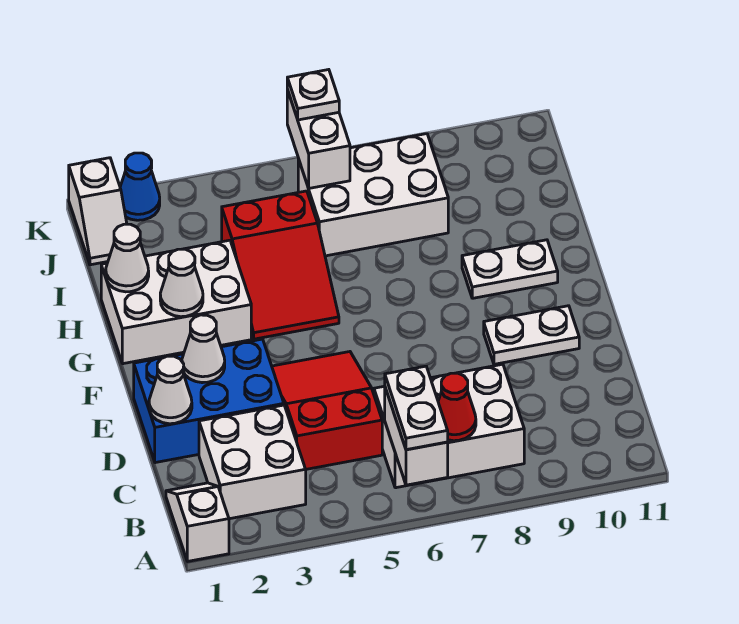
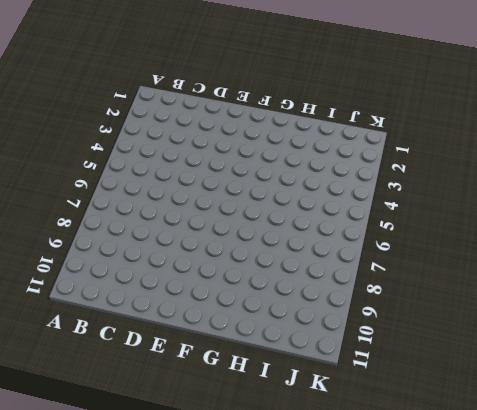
none -> white 1x2 slope [166,483,229,561]
none -> white 2x2 brick [199,405,306,519]
none -> white 2x3 brick [374,364,524,488]

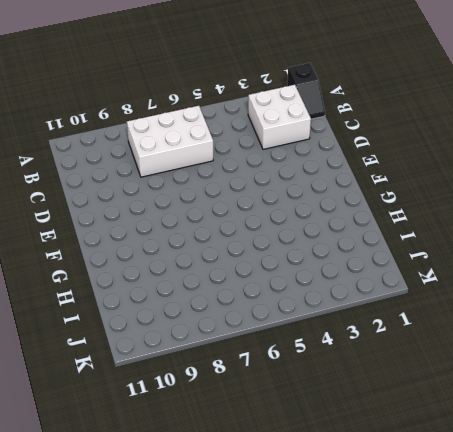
black 1x2 slope [287,63,325,119] -> white 1x2 slope [166,483,229,561]
none -> red 2x3 slope [272,352,382,469]
none -> blue 2x3 brick [134,339,284,463]
none -> white 1x2 plate [484,306,579,364]

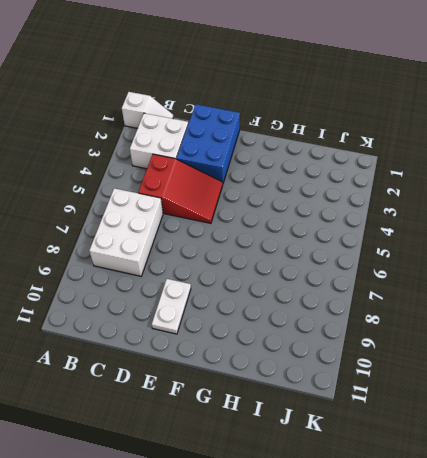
none -> white 2x3 brick [101,240,251,364]
none -> red 2x3 slope [222,191,339,339]
none -> white 1x2 plate [462,240,558,298]

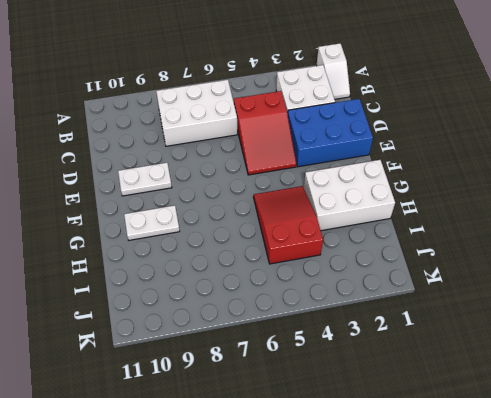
none -> white 2x3 brick [298,134,448,256]
none -> white 1x2 slope [69,158,127,265]
none -> blue 1x1 cone [120,153,160,220]

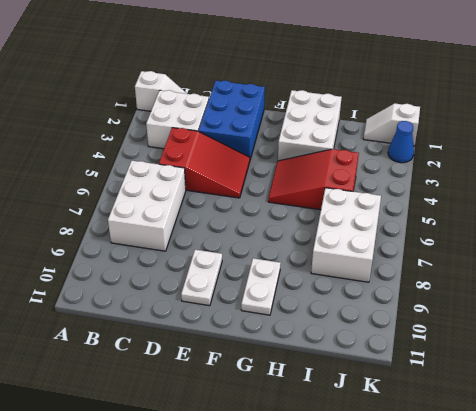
none -> white 1x2 brick [385,388,448,485]
none -> red 1x1 cone [438,373,476,441]
none -> white 1x1 cone [149,356,192,424]

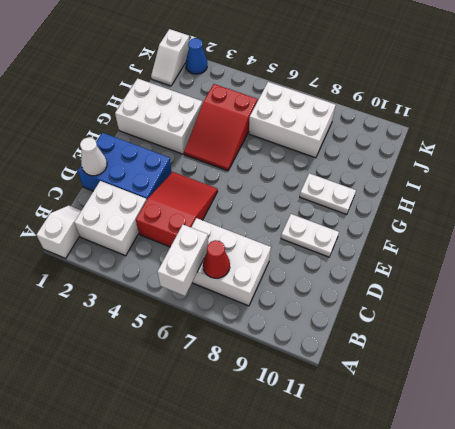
none -> white 1x1 cone [182,315,225,383]
none -> white 1x1 cone [160,249,203,317]
none -> white 1x1 cone [106,224,149,292]

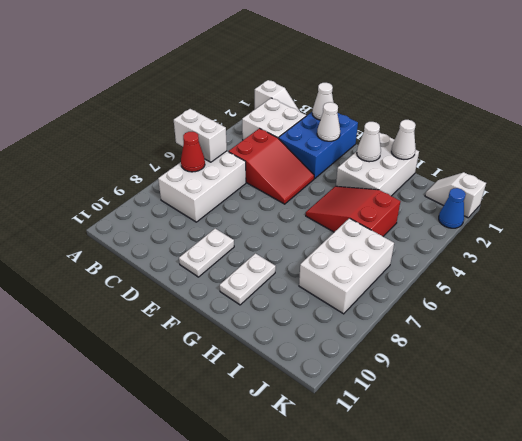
none -> white 1x2 brick [287,90,350,188]
none -> white 1x2 plate [385,366,448,450]
none -> white 1x1 plate [287,70,339,120]

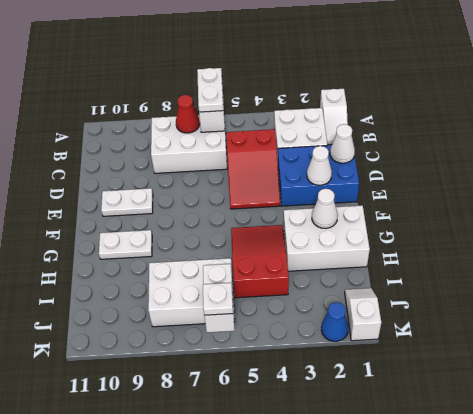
none -> white 1x1 cone [106,224,149,292]

